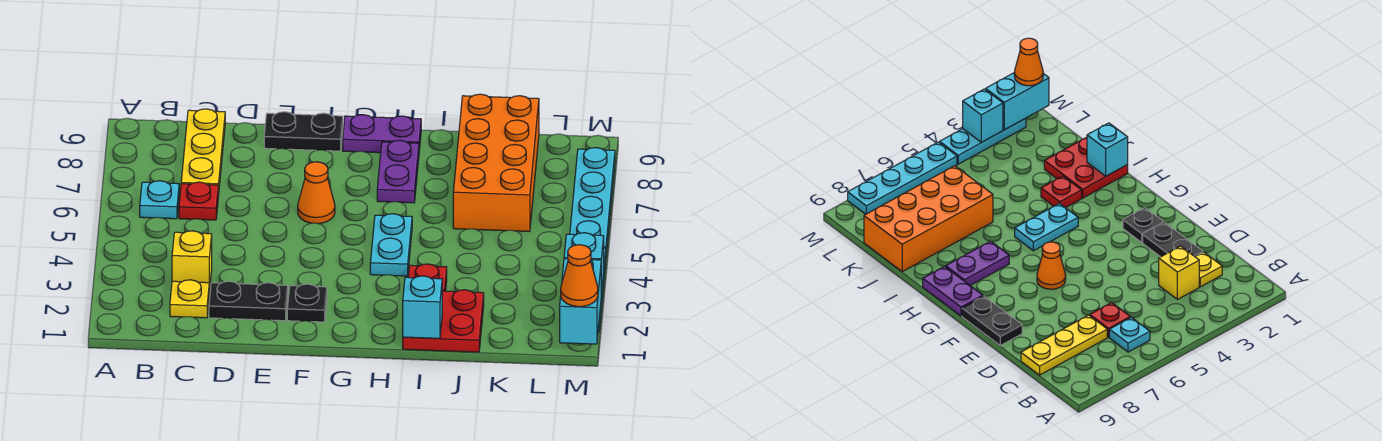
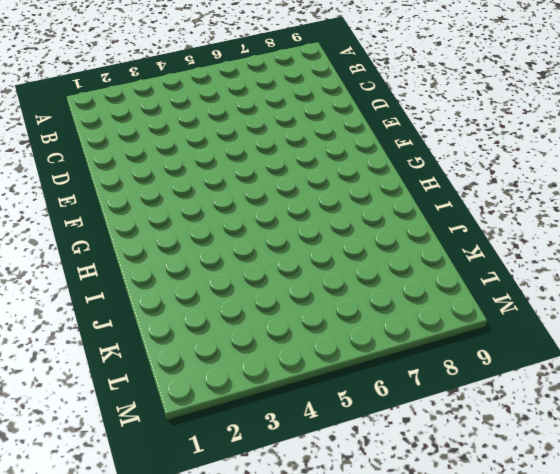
none -> cyan 1x1 plate [140,181,179,219]
none -> yellow 1x1 plate [170,280,209,318]
none -> yellow 1x1 brick [172,231,212,293]

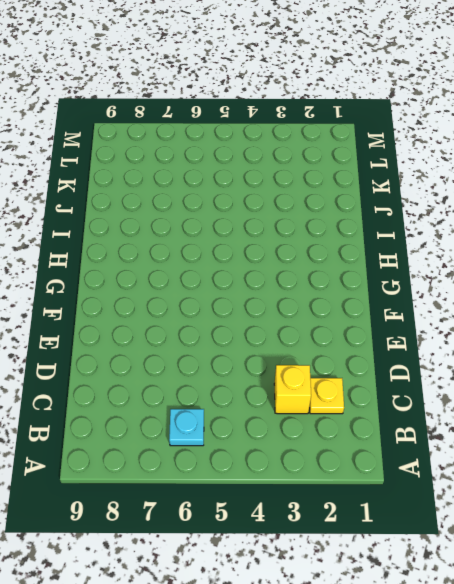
none -> red 1x1 plate [179,182,218,220]
none -> yellow 1x3 plate [181,109,225,195]
none -> black 1x2 plate [209,281,288,321]

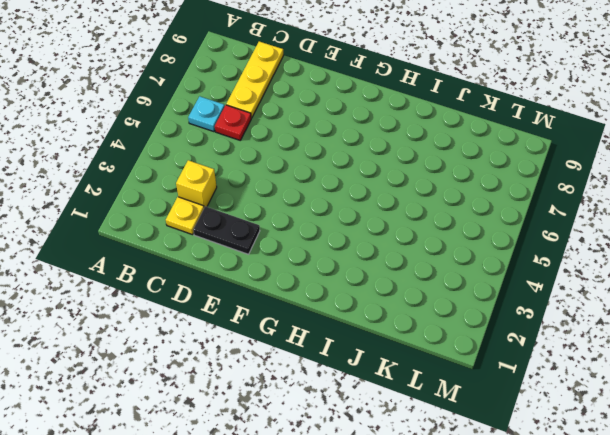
none -> black 1x2 plate [264,112,343,151]
none -> black 1x1 plate [287,284,327,322]
none -> orange 1x1 cone [298,162,335,224]

